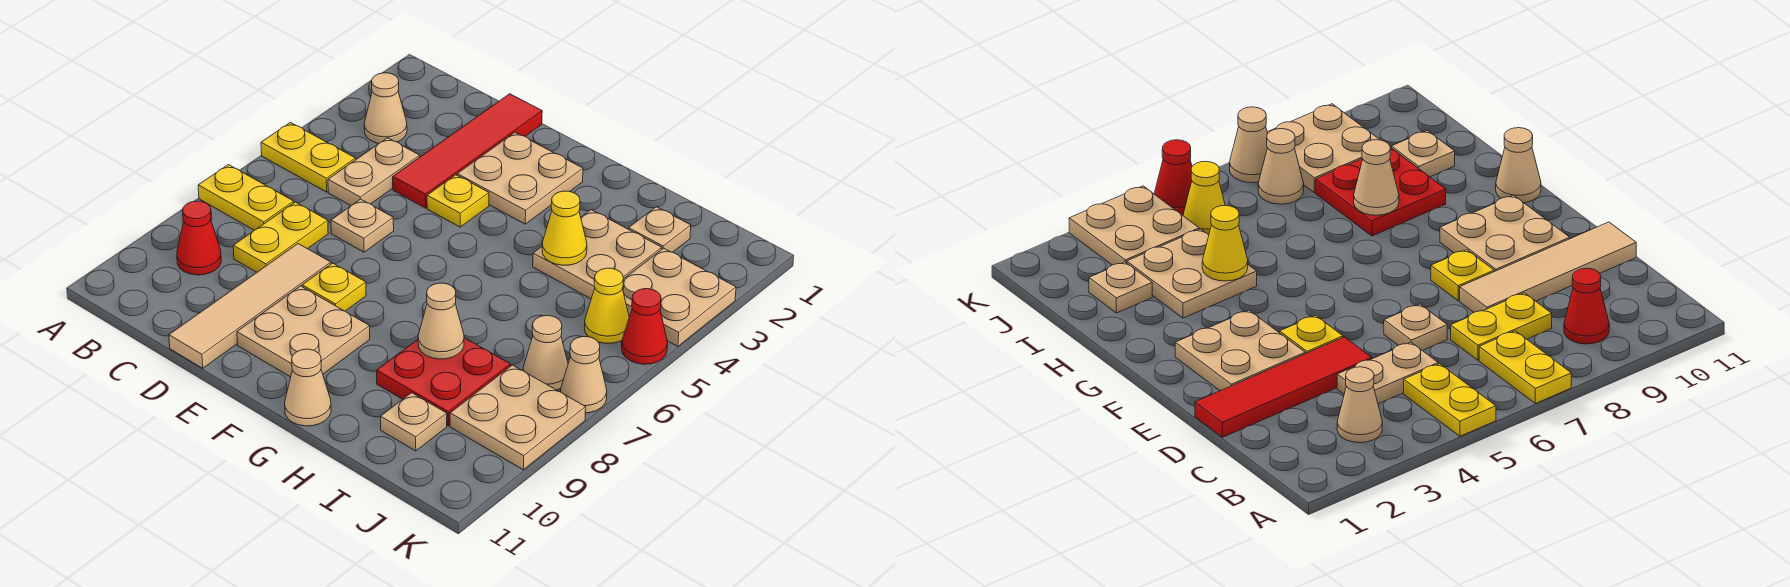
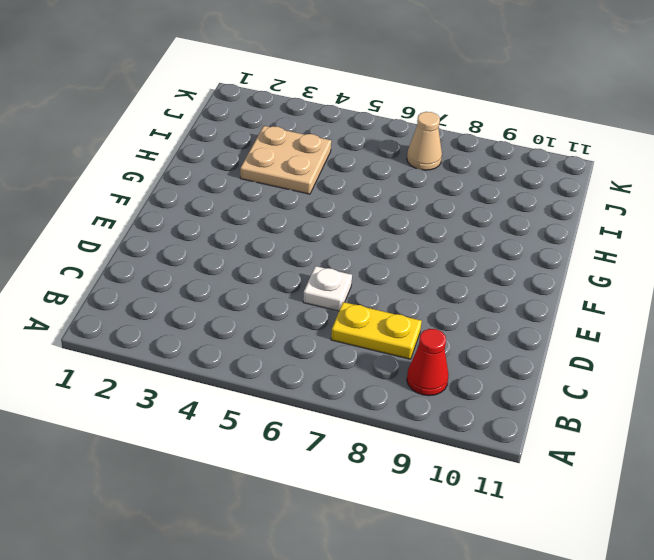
white 1x1 plate [303,266,352,311] -> tan 1x1 plate [331,199,394,252]
none -> yellow 1x2 plate [261,122,356,192]
none -> yellow 1x2 plate [198,165,294,230]
none -> tan 1x1 cone [364,73,407,143]

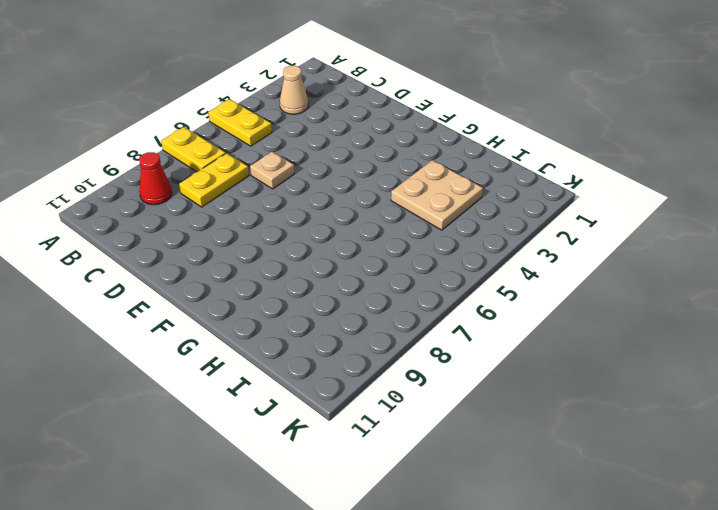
none -> tan 1x2 plate [328,138,420,205]
none -> red 1x4 tile [393,94,542,208]
none -> tan 1x4 tile [169,244,331,368]

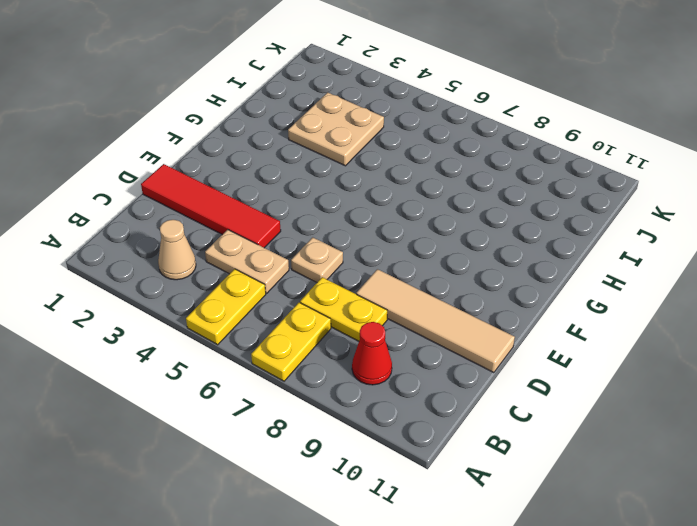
none -> tan 2x2 plate [457,133,583,224]
none -> yellow 1x1 plate [427,175,489,227]
none -> yellow 1x1 plate [302,263,366,311]

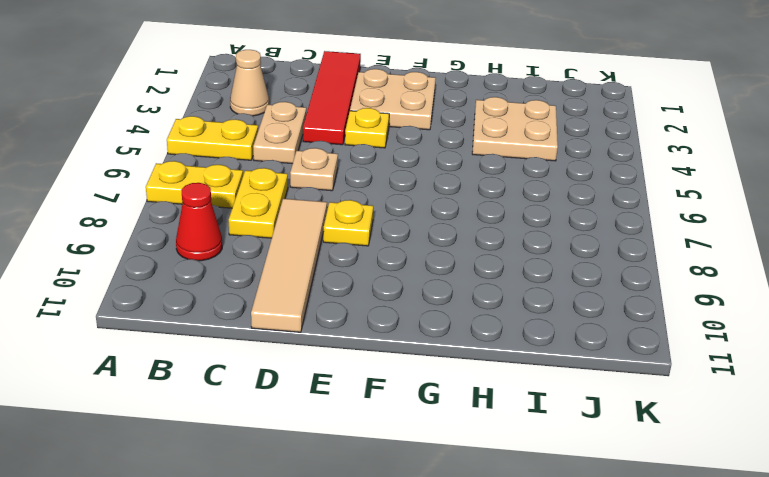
none -> tan 2x2 plate [237,286,370,377]
none -> tan 1x1 cone [285,349,331,426]
none -> red 2x2 plate [377,338,510,426]

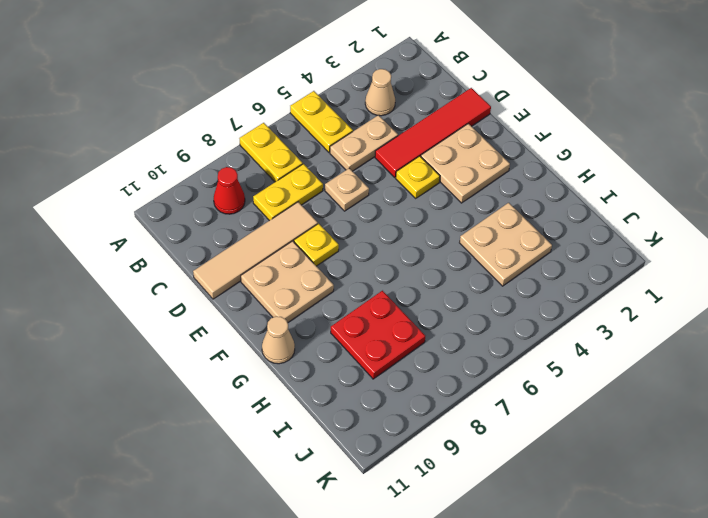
none -> tan 1x1 plate [629,207,691,252]
none -> tan 1x1 plate [380,393,447,451]
none -> tan 2x2 plate [622,248,736,346]

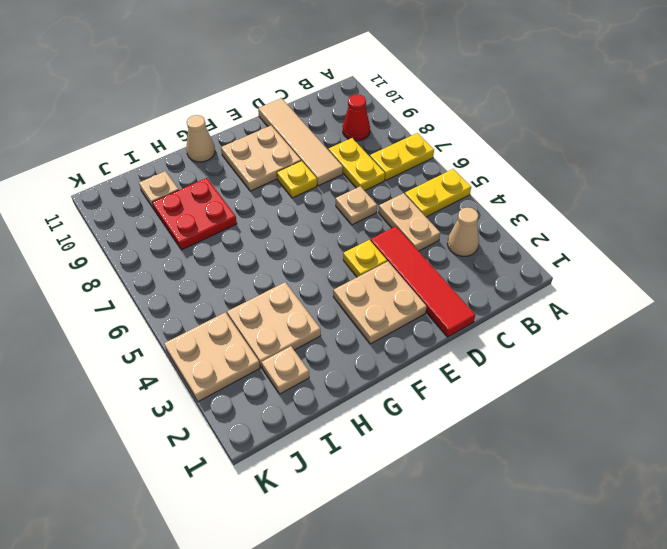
none -> yellow 1x1 cone [584,268,629,344]
none -> tan 1x1 cone [523,316,568,390]
none -> tan 2x2 plate [450,365,586,470]

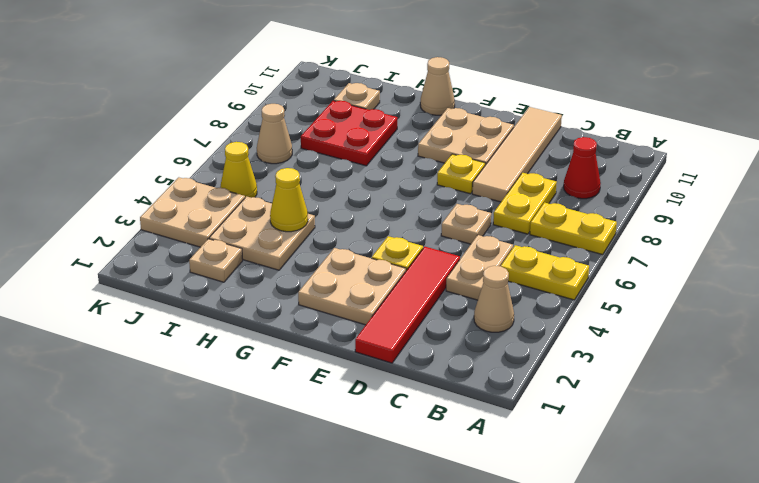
none -> tan 2x2 plate [450,365,586,470]
none -> red 1x1 cone [622,289,668,364]
none -> tan 1x1 cone [560,337,607,413]

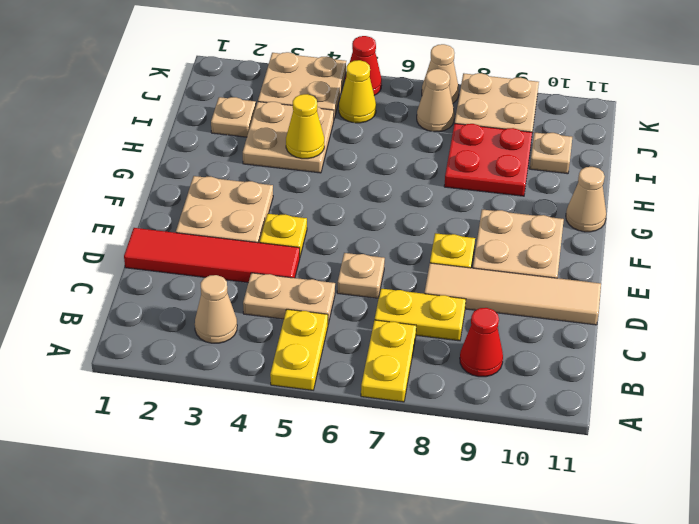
none -> tan 1x1 cone [418,283,464,359]

